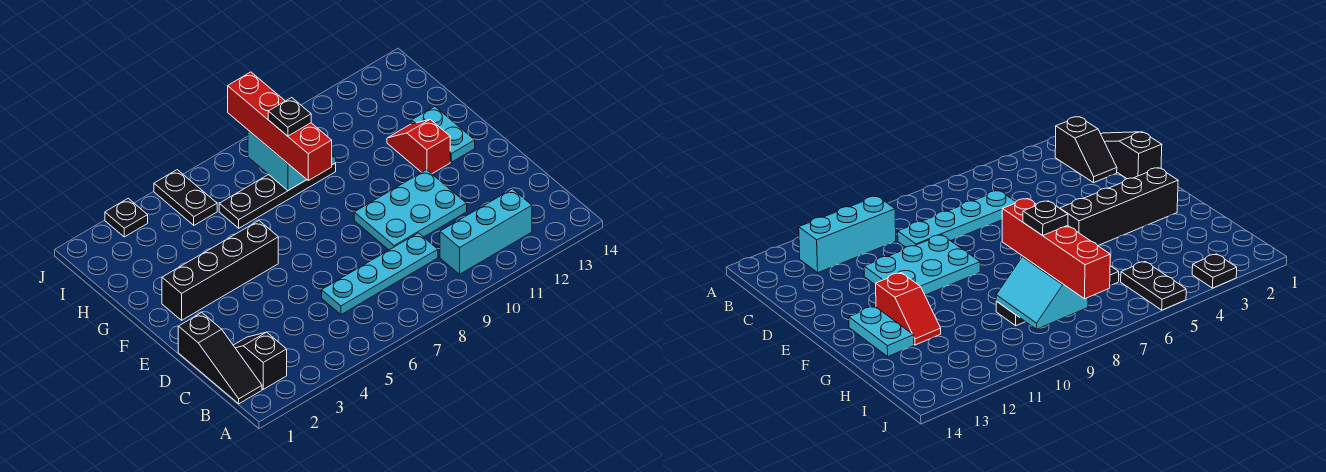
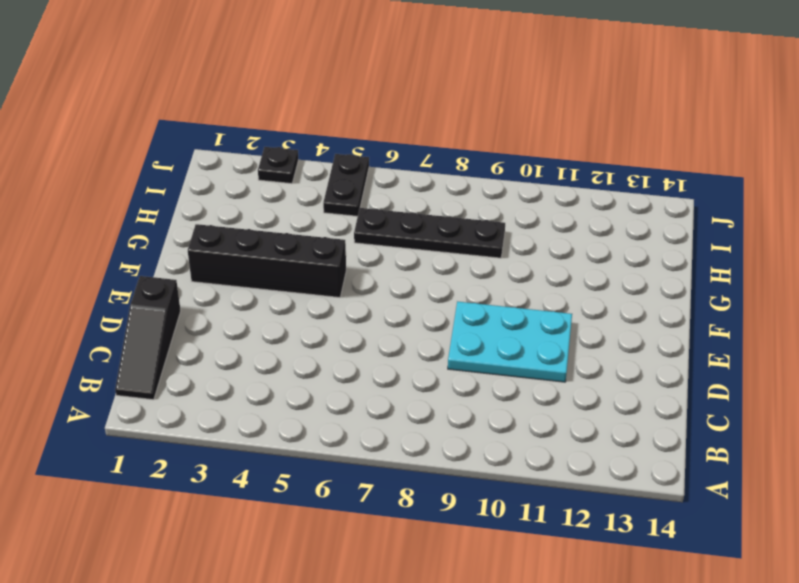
none -> black 1x2 slope [233,332,287,389]
none -> cyan 1x3 brick [440,189,532,274]
none -> cyan 1x4 plate [322,233,438,315]

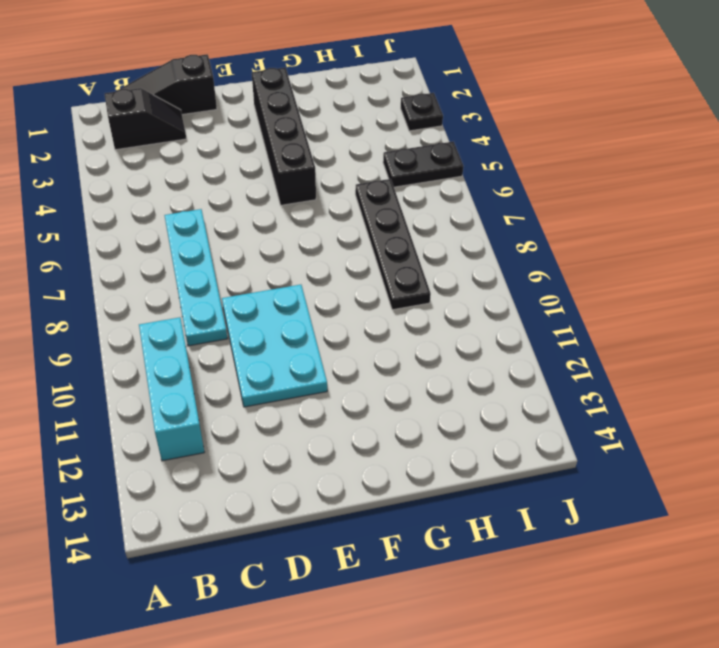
none -> red 1x2 slope [387,120,450,174]
none -> cyan 1x2 plate [411,106,475,162]
none -> cyan 2x2 slope [248,130,336,190]

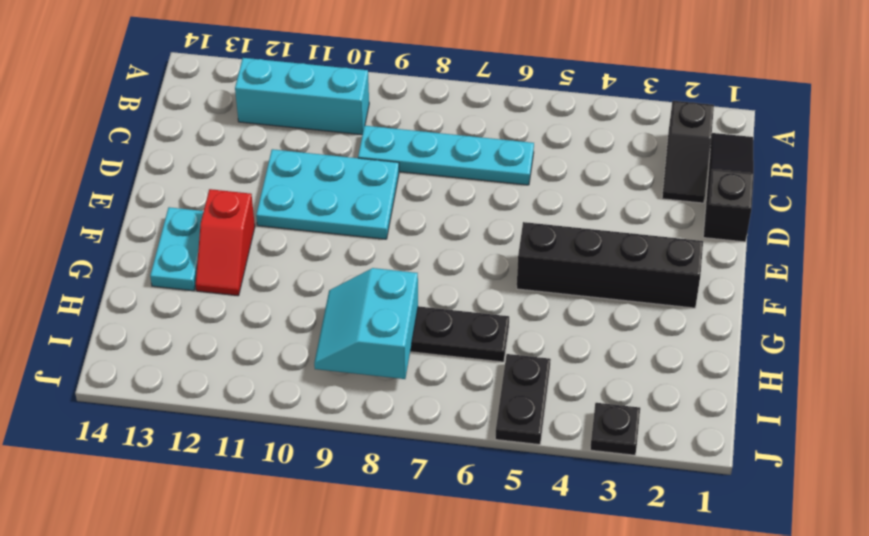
none -> red 1x4 brick [228,72,332,180]
none -> black 1x1 plate [268,98,311,136]

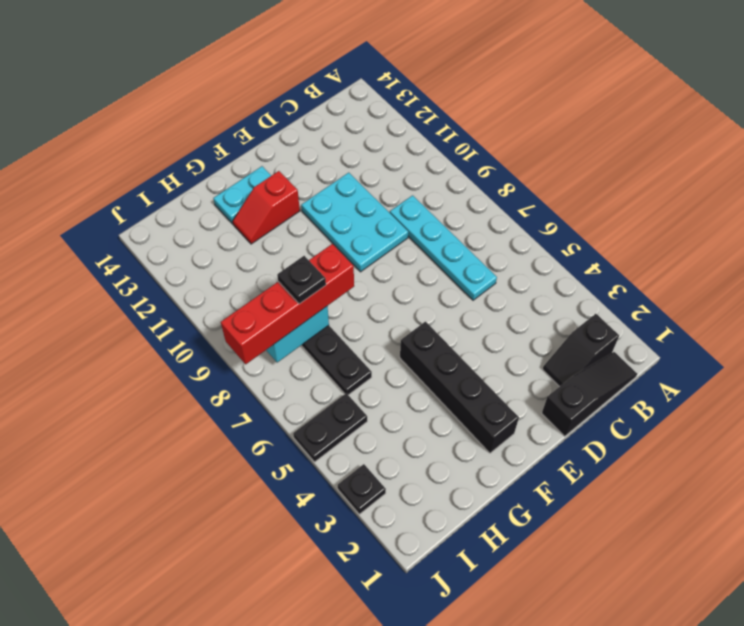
none -> cyan 1x3 brick [440,189,532,274]

